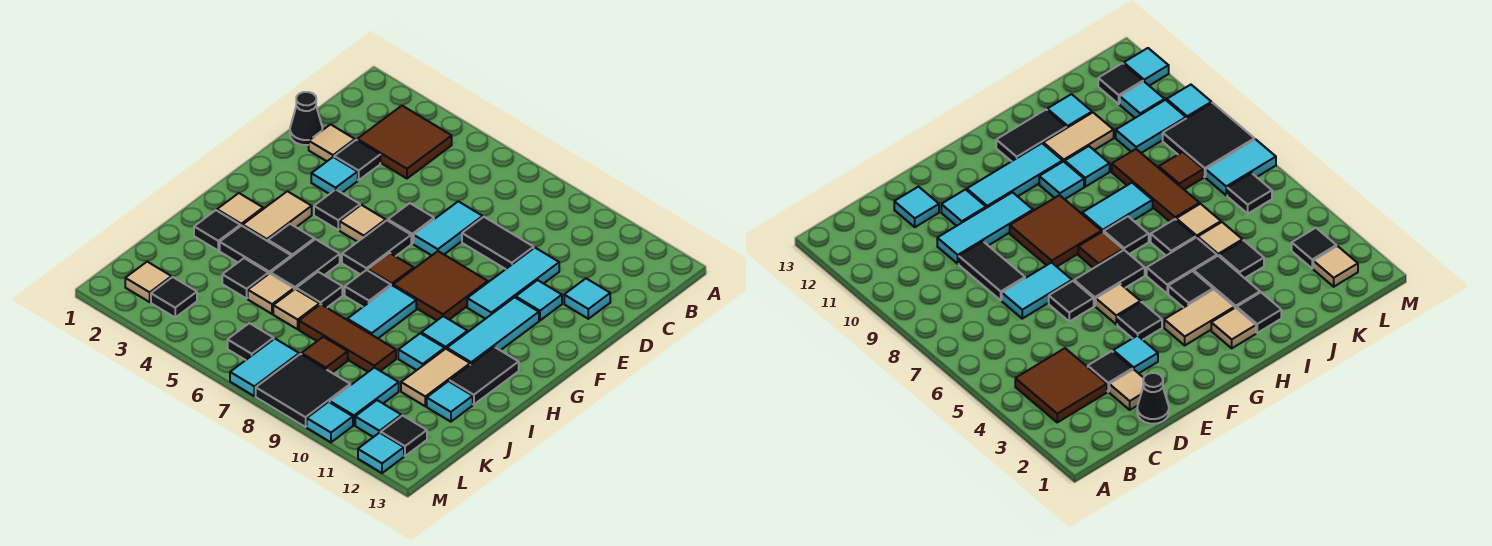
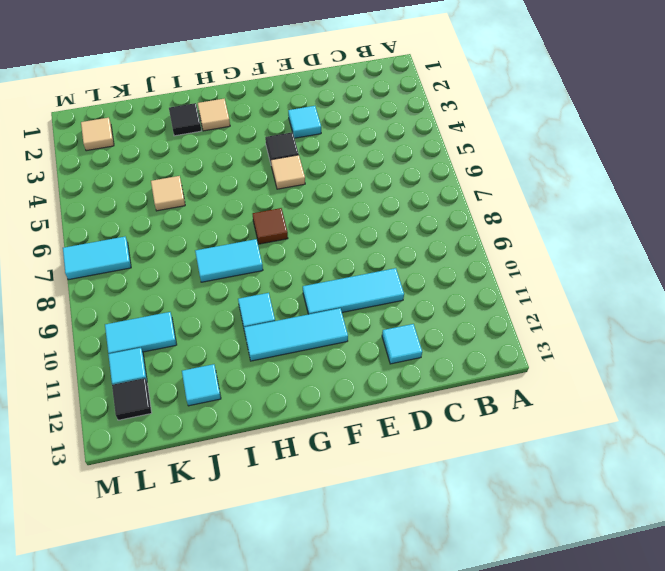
none -> brown 2x2 tile [357,106,452,178]
none -> black 1x1 cone [290,92,322,145]
none -> tan 1x1 tile [309,124,355,161]
none -> black 1x1 tile [334,140,380,180]

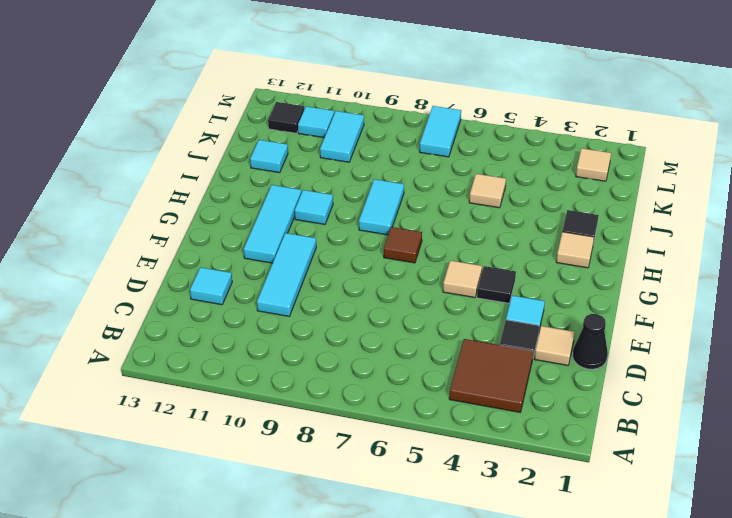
none -> cyan 1x2 tile [414,201,483,256]
none -> black 1x2 tile [462,217,534,269]
none -> black 1x1 tile [388,203,434,243]
none -> cyan 1x1 tile [516,280,562,321]

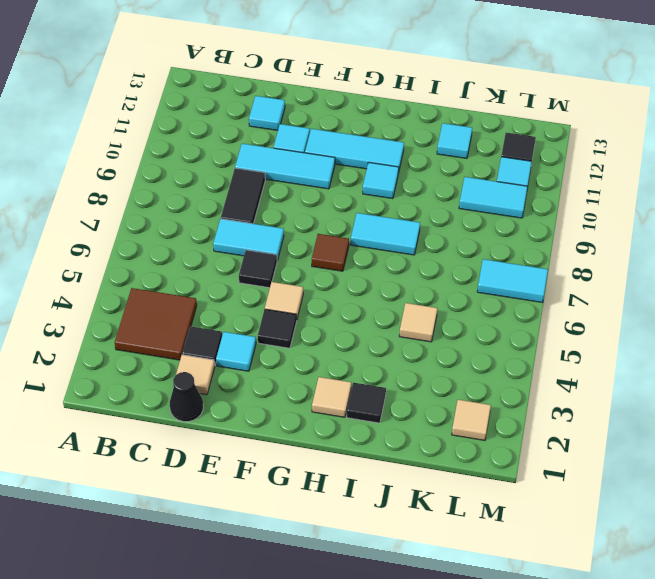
none -> black 1x2 tile [342,220,411,274]
none -> brown 2x2 tile [393,251,488,320]
none -> tan 1x2 tile [243,191,312,241]
none -> black 1x1 tile [268,224,314,257]

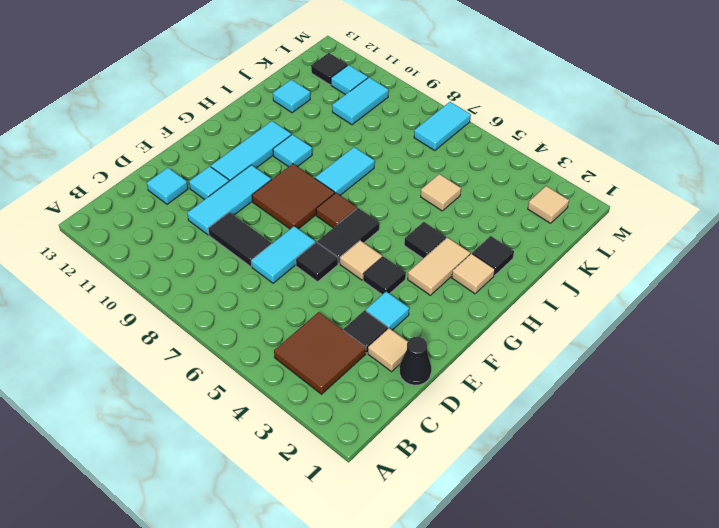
none -> black 1x2 tile [271,239,340,289]
none -> black 1x1 tile [345,270,391,307]
none -> black 1x2 tile [450,347,519,405]
none -> black 1x2 tile [220,225,291,274]

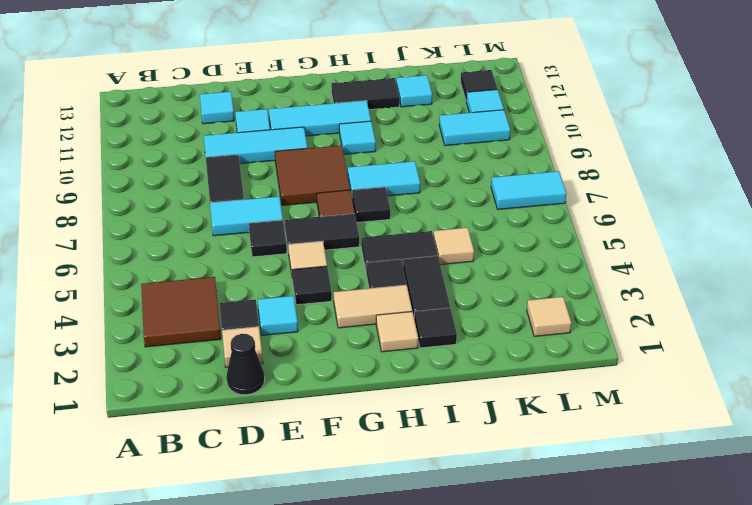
none -> black 1x1 tile [296,272,342,308]
none -> cyan 1x1 tile [398,333,445,370]
none -> tan 1x2 tile [401,349,470,406]
none -> black 1x1 tile [222,258,268,299]

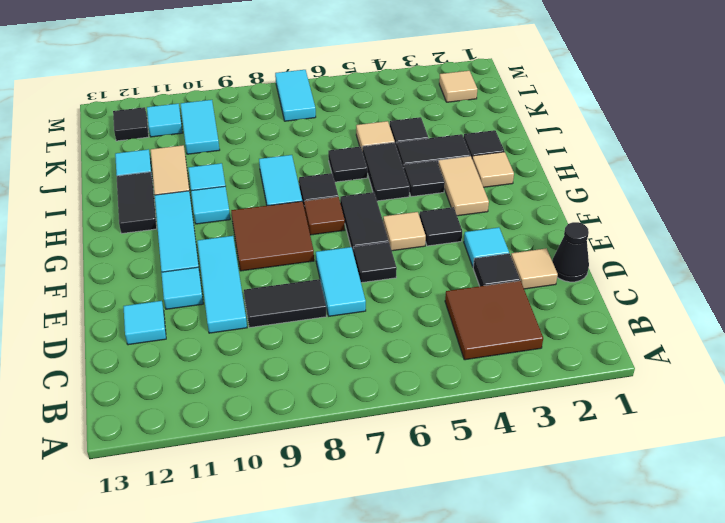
none -> tan 1x1 tile [273,289,320,329]
none -> brown 1x3 tile [299,304,396,372]
none -> brown 1x1 tile [302,337,348,373]
none -> black 1x1 tile [151,277,197,317]

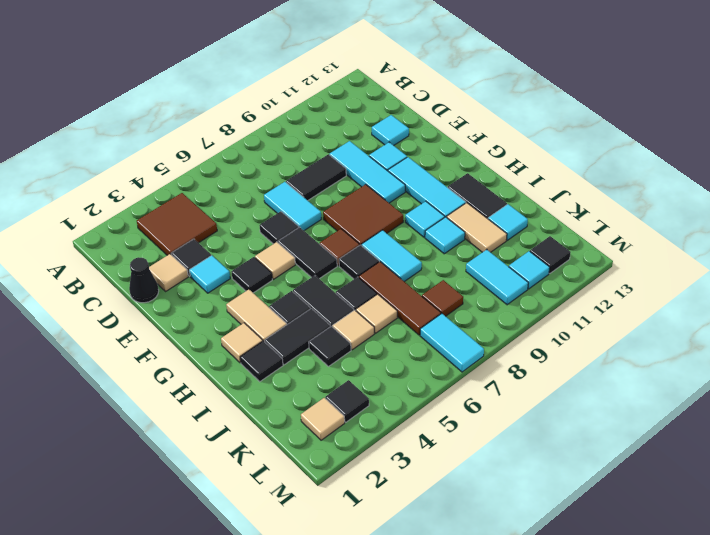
brown 1x3 tile [359,262,441,335] -> brown 1x3 tile turned to [299,304,396,372]
none -> black 1x1 tile [228,323,274,360]
none -> black 2x2 tile [256,354,350,427]
none -> cyan 1x1 tile [307,402,353,442]
none -> cyan 1x1 tile [358,433,404,473]

